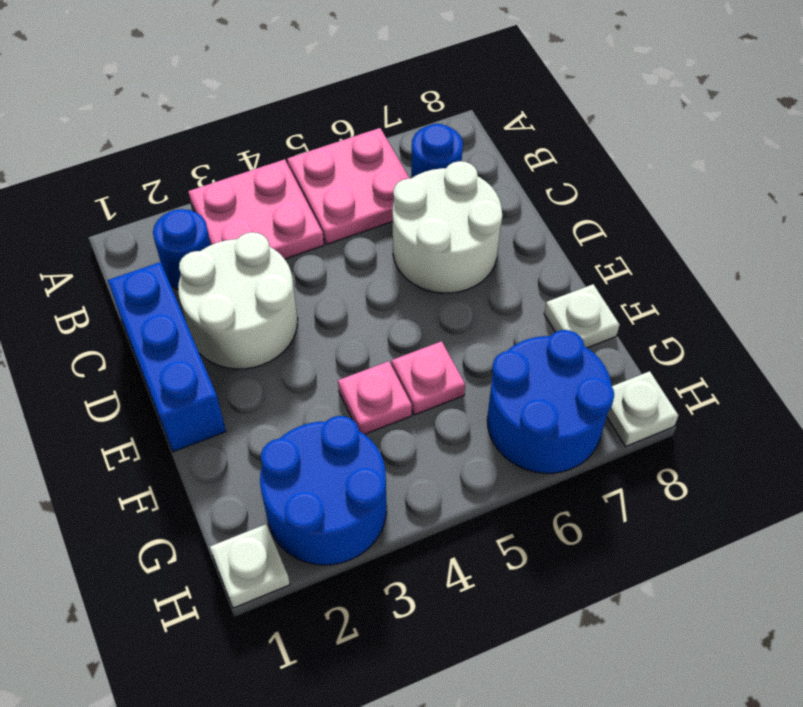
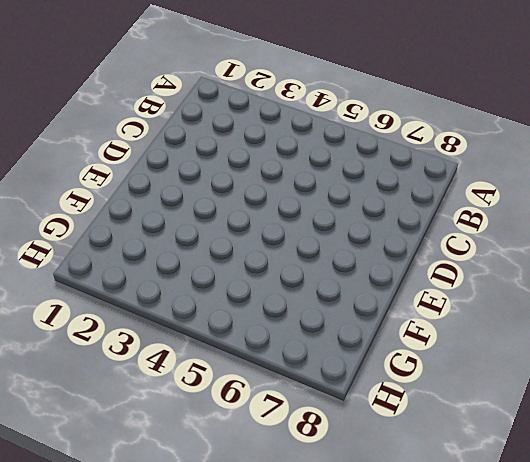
none -> pink 2x2 plate [188,159,324,259]
none -> pink 2x2 plate [287,128,409,245]
none -> blue 1x1 round brick [153,209,211,289]

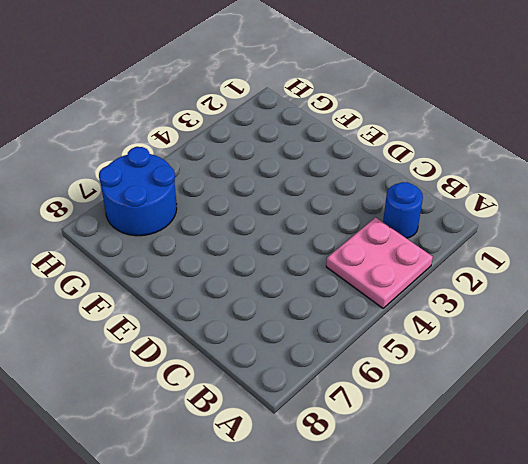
none -> pink 2x2 plate [287,128,409,245]
none -> blue 1x1 round brick [411,124,463,178]
none -> blue 1x3 brick [108,262,226,452]

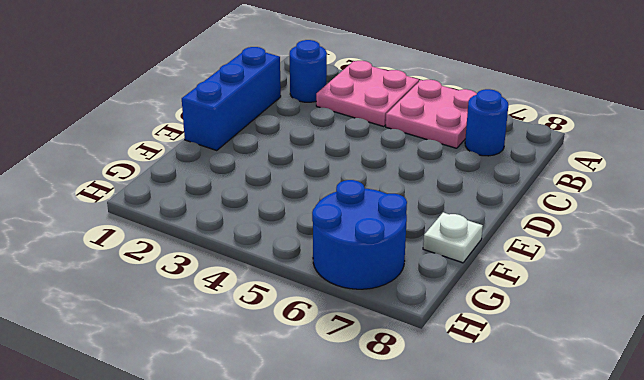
none -> white 2x2 round brick [178,232,298,369]
none -> white 2x2 round brick [393,161,502,293]
none -> pink 1x1 plate [338,361,412,434]

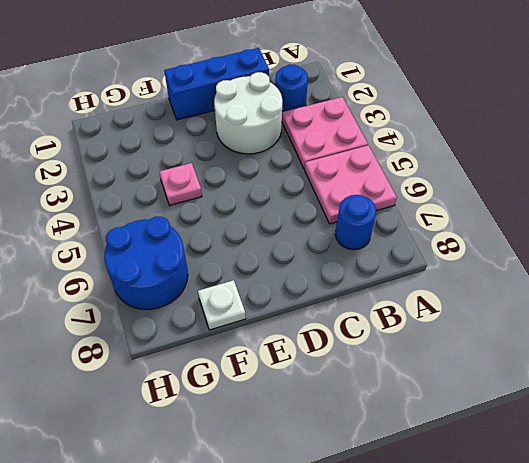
none -> white 2x2 round brick [393,161,502,293]
none -> pink 1x1 plate [392,341,465,415]
none -> blue 2x2 round brick [260,416,387,565]

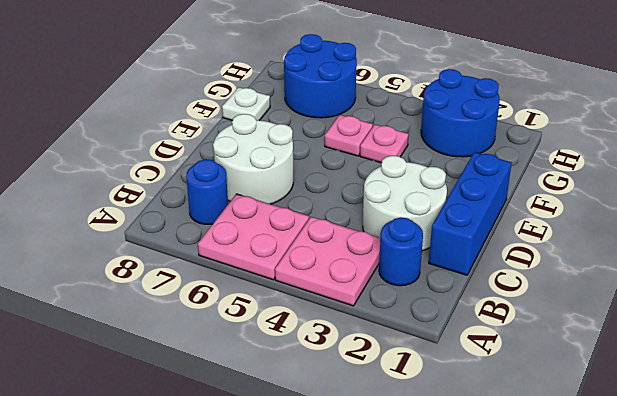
none -> white 1x1 plate [210,524,290,608]
none -> white 1x1 plate [607,371,678,447]

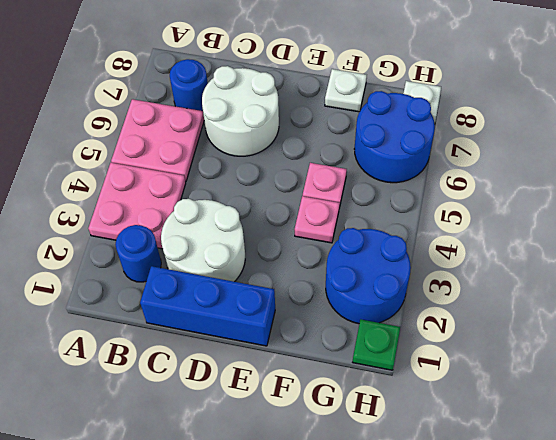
green 1x1 plate [353,320,400,370] -> white 1x1 plate [210,524,290,608]

